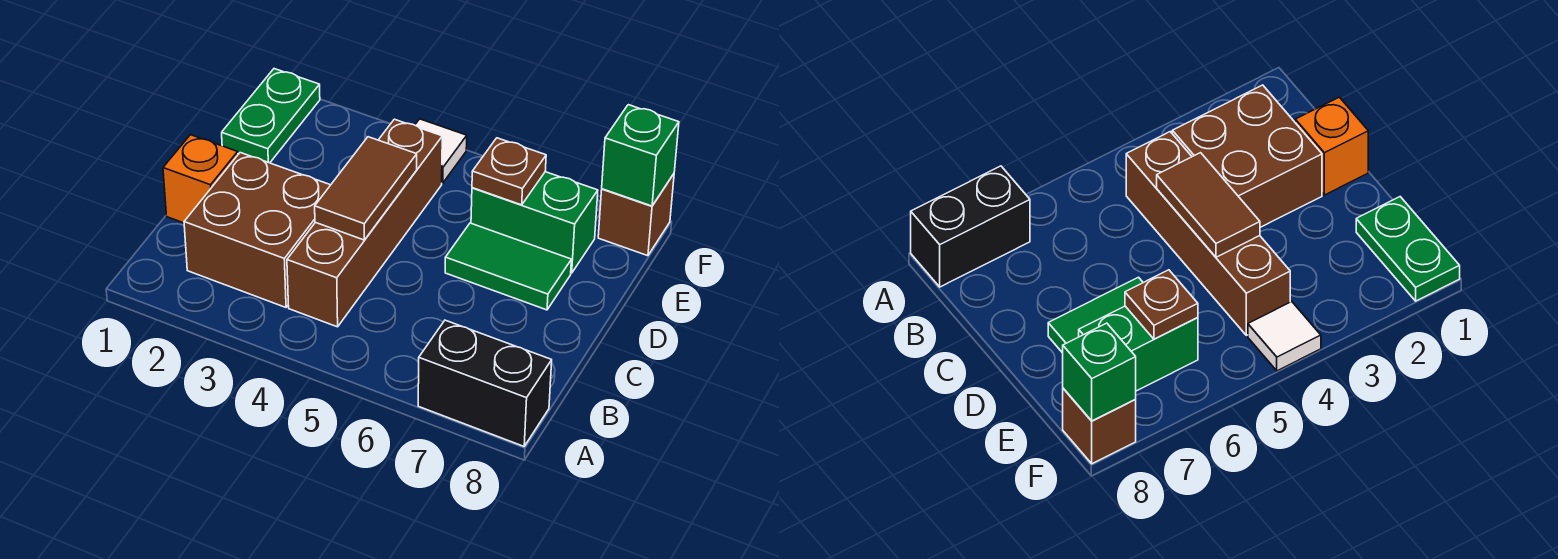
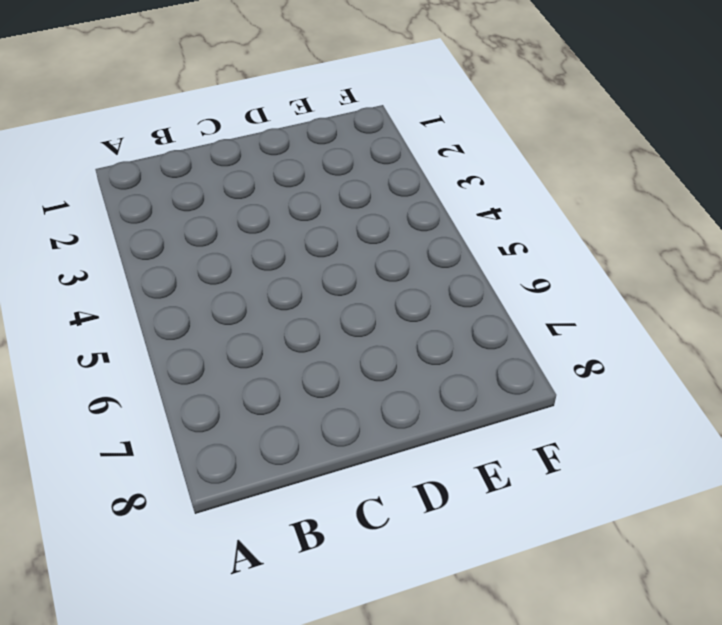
none -> black 1x2 brick [418,320,552,446]
none -> brown 2x2 brick [184,153,330,307]
none -> brown 1x4 brick [287,119,442,327]

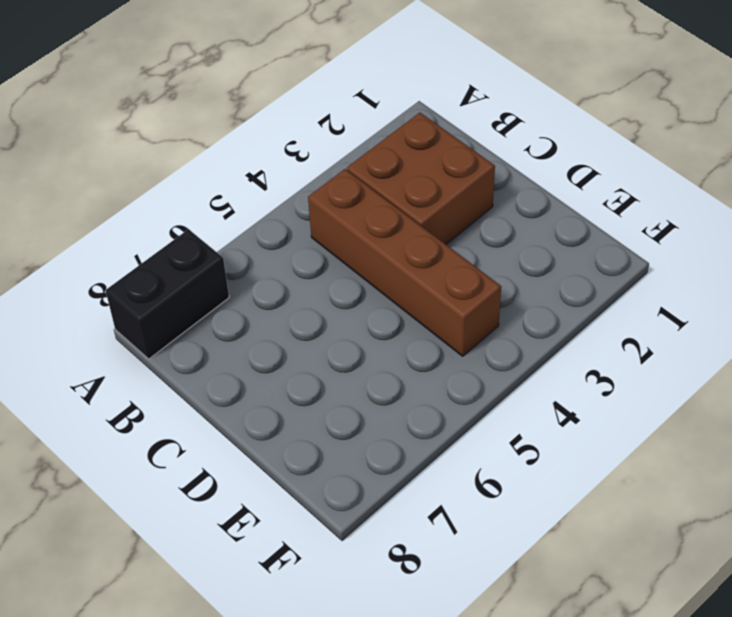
none -> orange 1x1 brick [163,135,238,223]
none -> green 1x2 tile [445,223,571,310]
none -> green 1x2 plate [222,69,320,163]

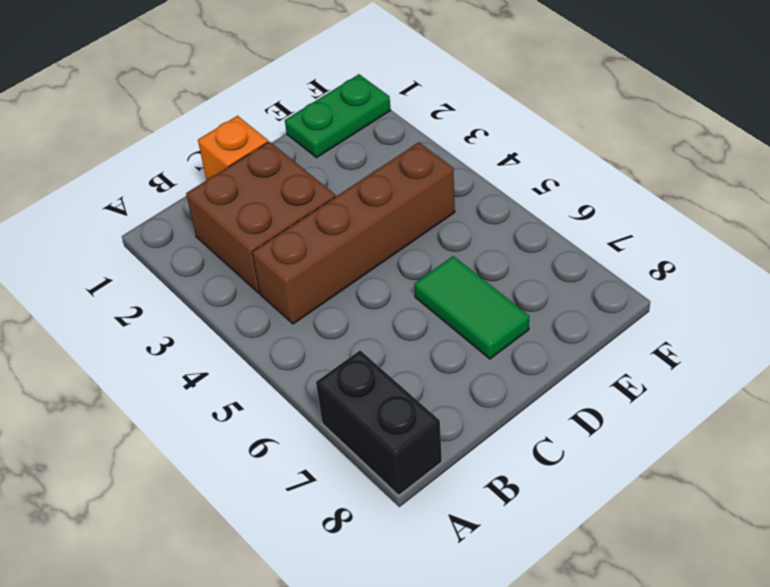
none -> green 1x2 brick [471,172,598,273]
none -> white 1x1 tile [415,119,467,183]
none -> brown 1x1 brick [598,174,674,256]

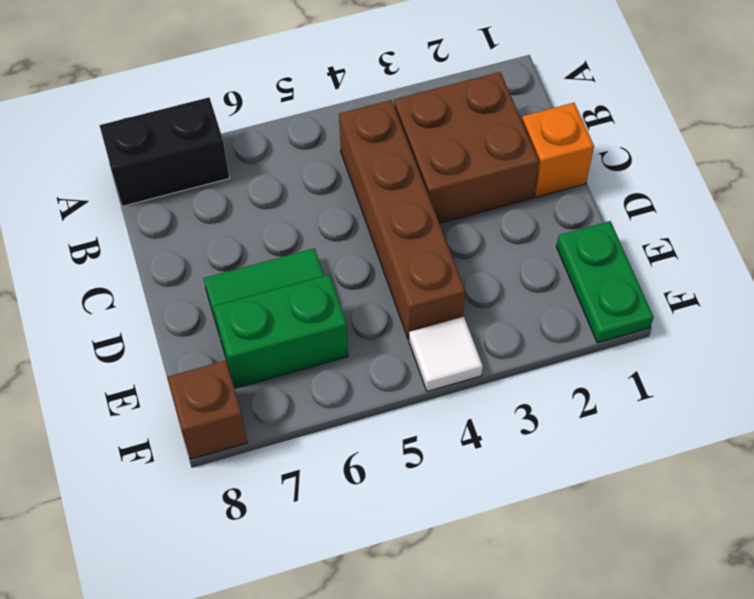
none -> brown 1x2 tile [315,137,417,240]
none -> brown 1x1 plate [472,138,546,205]
none -> green 1x1 brick [602,105,679,206]

